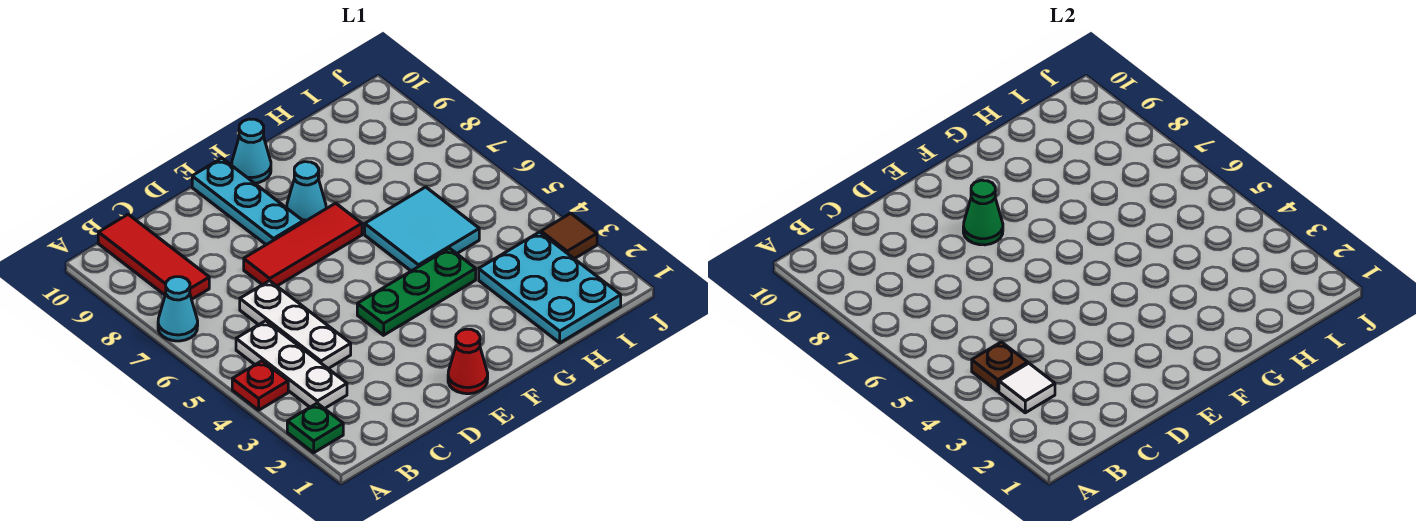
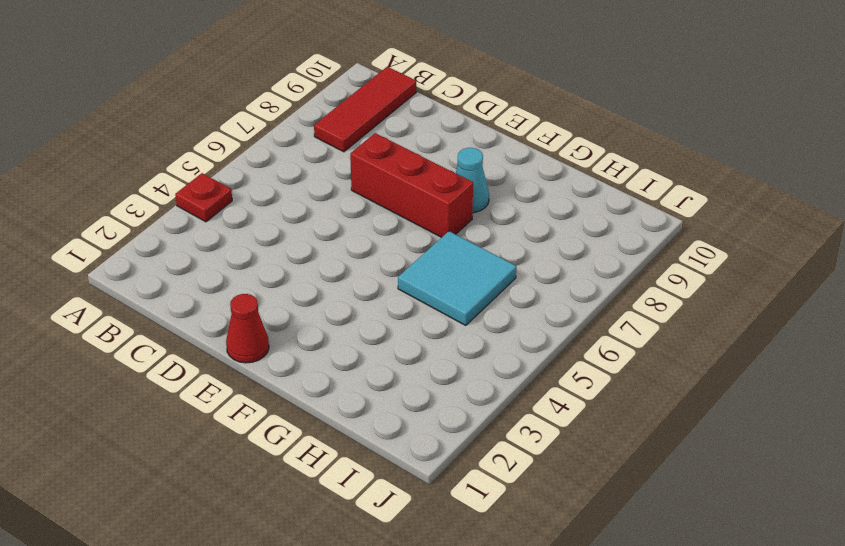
red 1x3 brick [350,133,473,237] -> red 1x3 tile [244,203,362,286]
none -> green 1x1 plate [287,403,343,453]
none -> cyan 1x1 cone [158,277,198,341]
none -> white 1x3 plate [236,321,347,409]

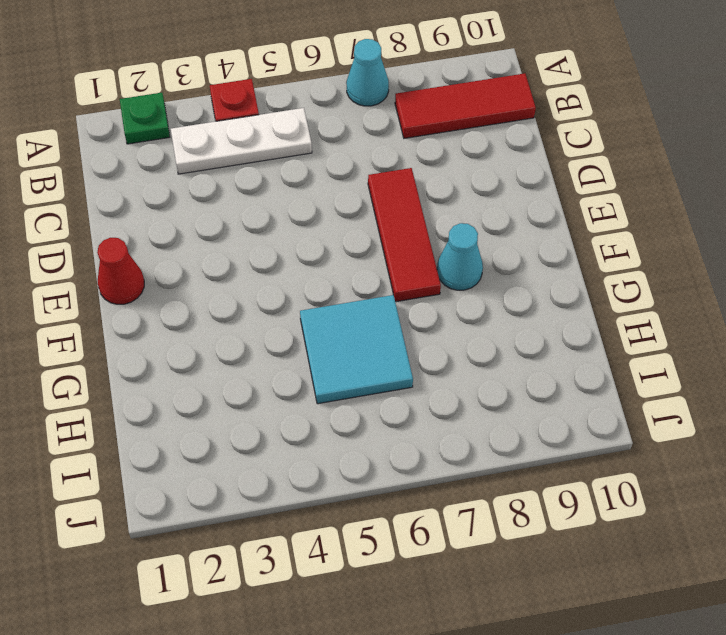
none -> white 1x3 plate [240,281,351,369]
none -> green 1x3 plate [357,248,476,335]
none -> cyan 1x3 plate [192,158,303,245]

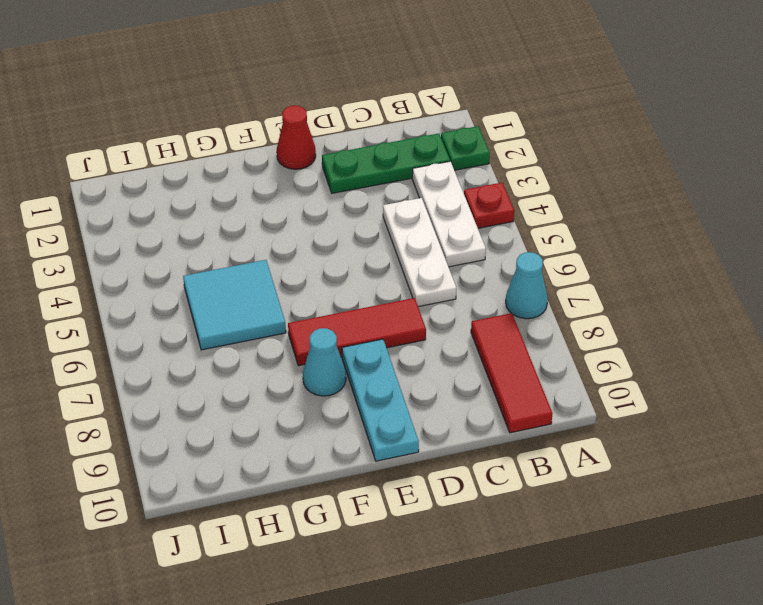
green 1x3 plate [322,133,450,193] -> green 1x3 plate moved to [357,248,476,335]
none -> cyan 1x1 cone [232,119,271,183]
none -> cyan 2x3 plate [479,232,621,343]
none -> brown 1x1 tile [541,213,597,259]

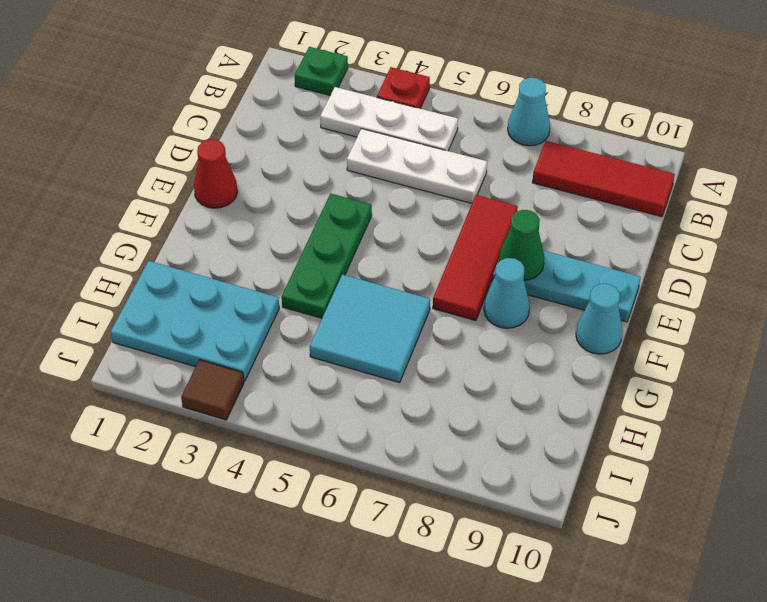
none -> white 1x1 tile [999,363,1055,413]
none -> brown 1x1 plate [972,342,1028,391]

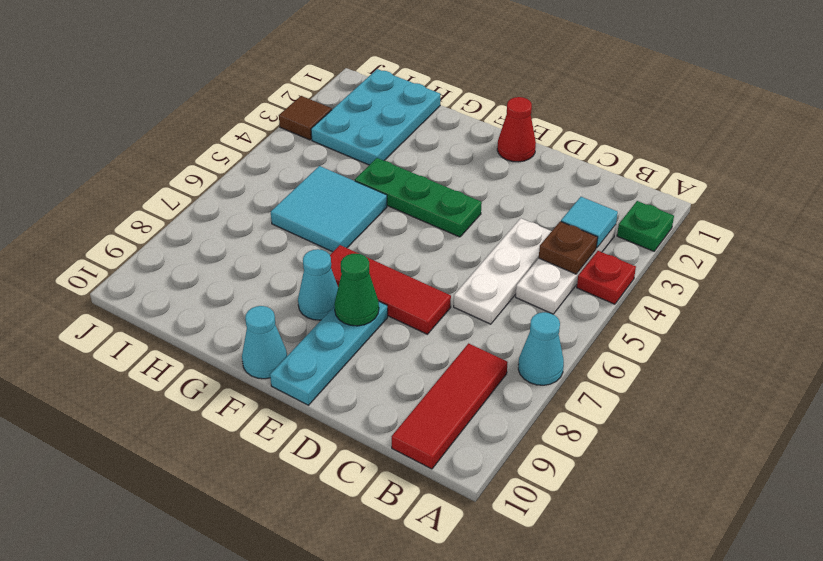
cyan 1x1 tile [561,197,618,248] -> white 1x1 tile [999,363,1055,413]

